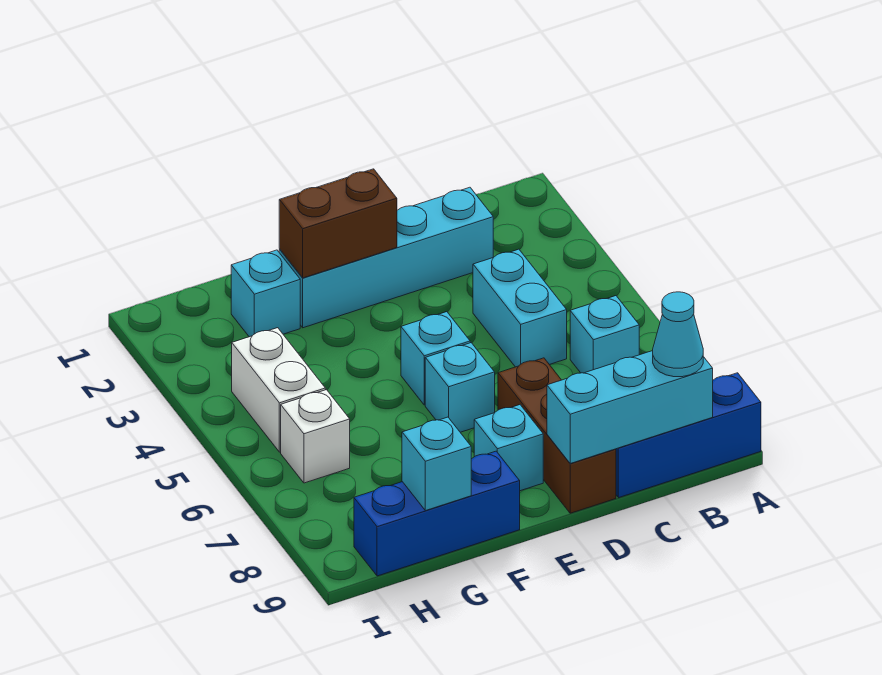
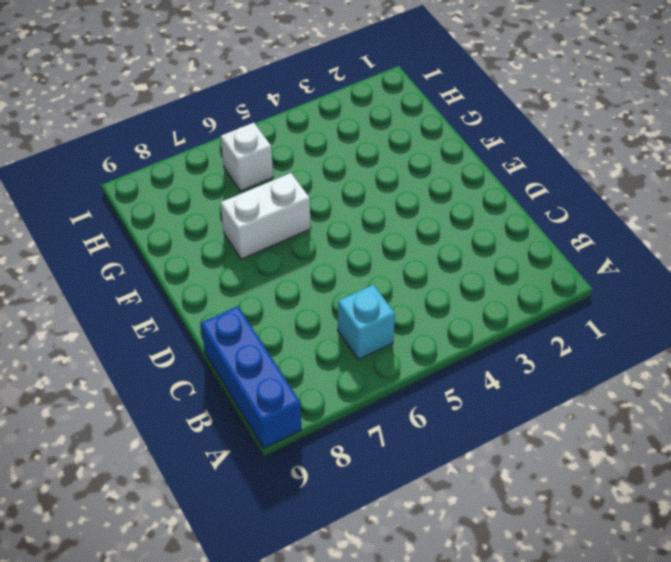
white 1x2 brick [221,173,311,259] -> white 1x2 brick moved to [232,328,325,452]
none -> cyan 1x4 brick [279,187,493,328]
none -> cyan 1x2 brick [473,249,567,367]
none -> brown 1x3 brick [498,358,616,513]

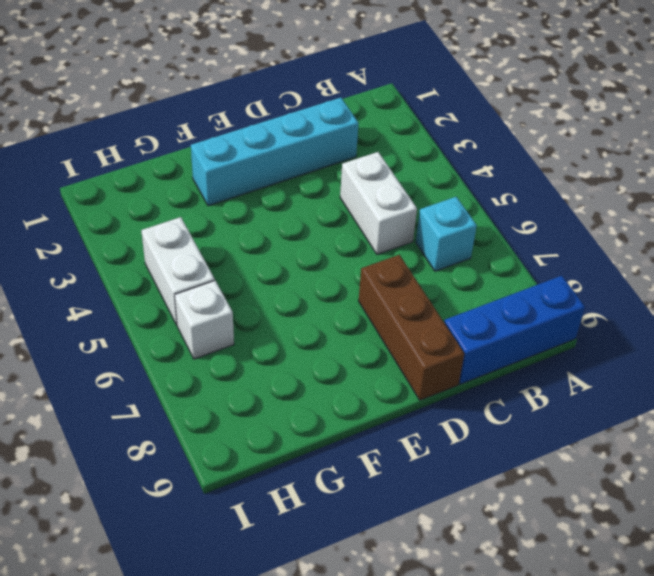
white 1x2 brick [340,152,417,254] -> cyan 1x2 brick [473,249,567,367]
none -> cyan 1x1 brick [401,312,470,405]
none -> cyan 1x1 brick [425,343,495,432]
none -> cyan 1x1 brick [474,405,543,491]

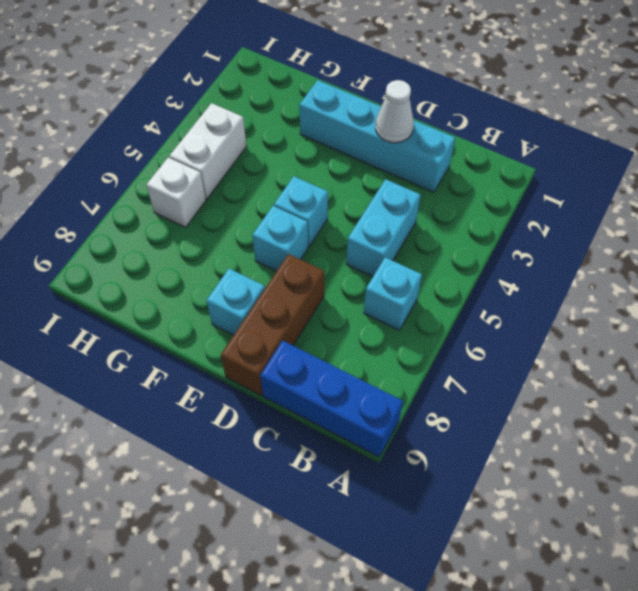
white 1x1 cone [376,80,414,143] -> none
none -> blue 1x3 brick [354,451,520,576]
none -> cyan 1x1 brick [231,250,300,337]
none -> cyan 1x3 brick [547,351,713,463]

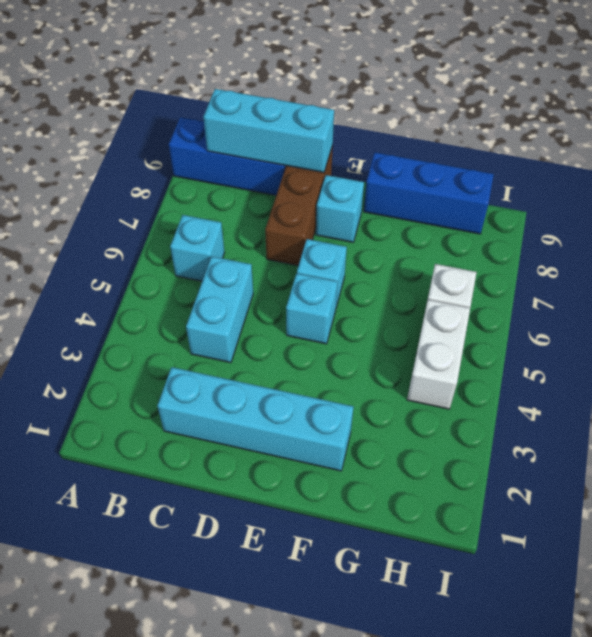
none -> cyan 1x1 brick [231,250,300,337]
none -> brown 1x2 brick [279,169,397,278]
none -> cyan 1x1 brick [402,417,471,511]

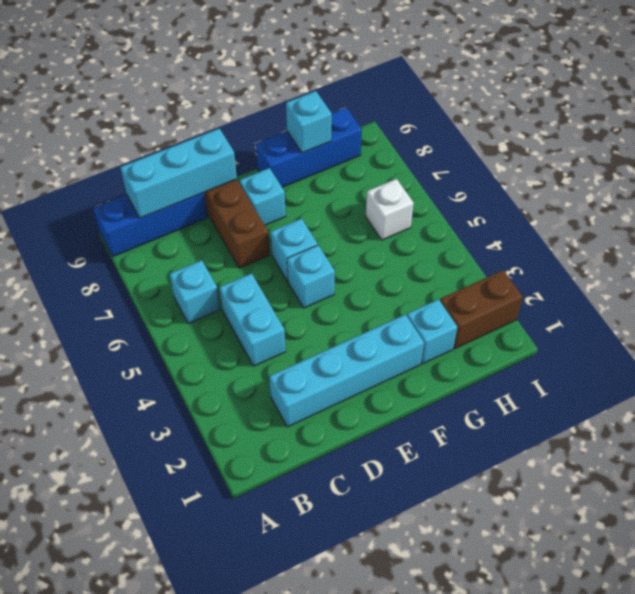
brown 1x2 brick [440,270,523,349] -> brown 1x2 brick moved to [279,169,397,278]
none -> white 1x2 brick [232,328,325,452]
none -> cyan 1x1 cone [653,292,703,377]

